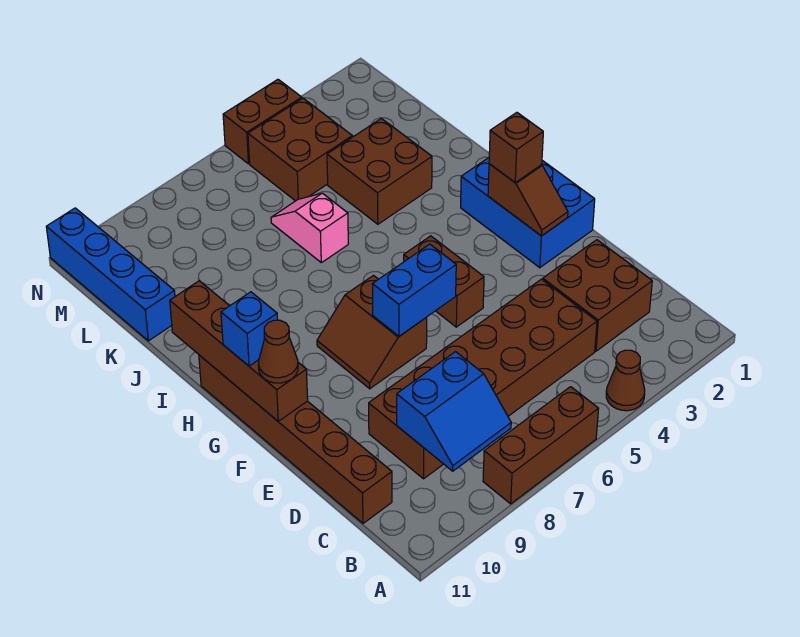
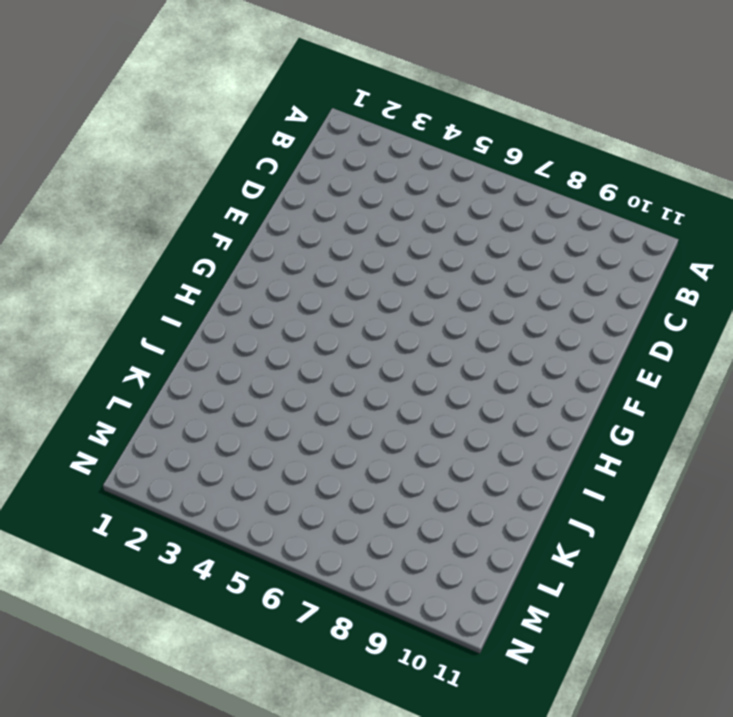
none -> brown 1x1 cone [606,350,645,411]
none -> brown 1x3 brick [483,387,599,504]
none -> brown 2x2 brick [543,240,652,351]

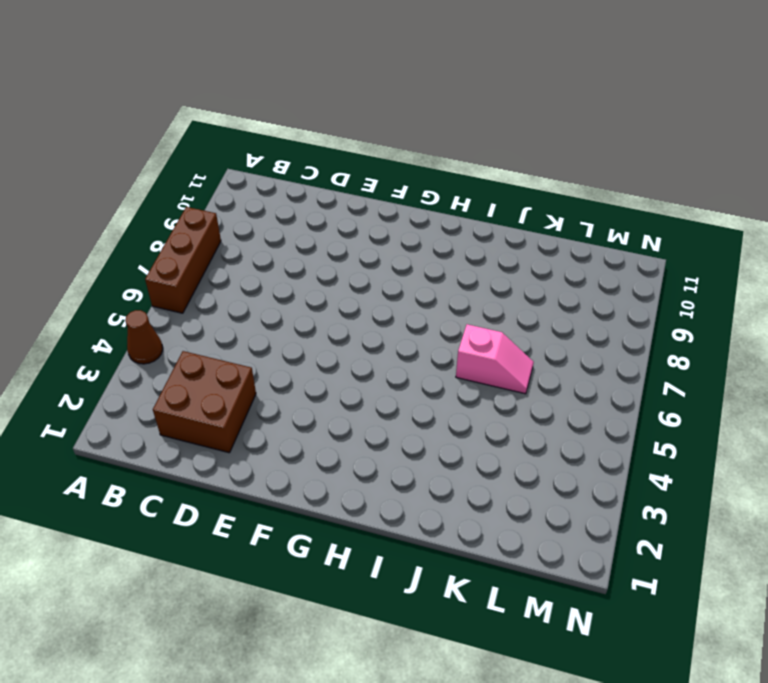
none -> brown 2x6 brick [369,279,597,479]
none -> brown 1x6 brick [199,355,392,523]
none -> blue 2x3 brick [461,158,595,268]

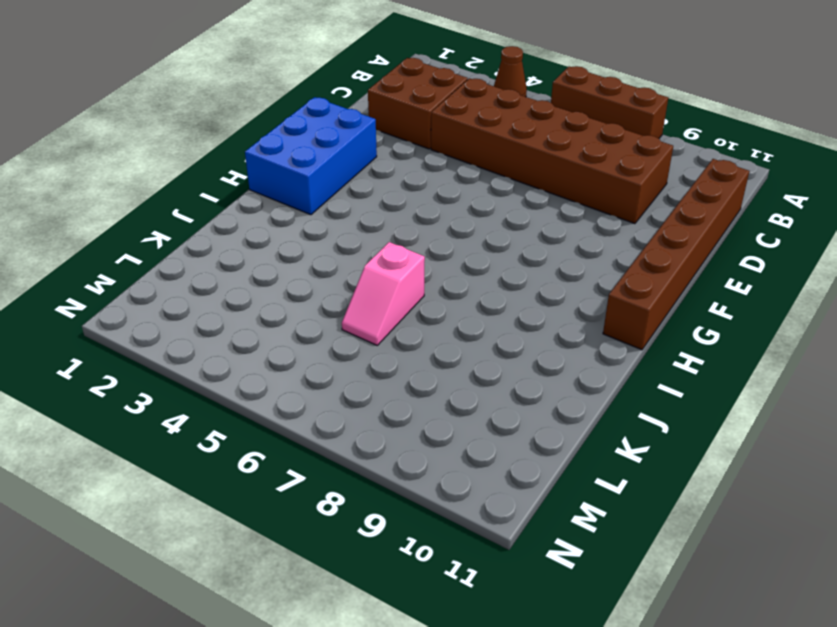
none -> brown 1x2 brick [404,236,484,327]
none -> brown 2x2 slope [317,275,427,389]
none -> brown 2x2 brick [327,118,432,224]

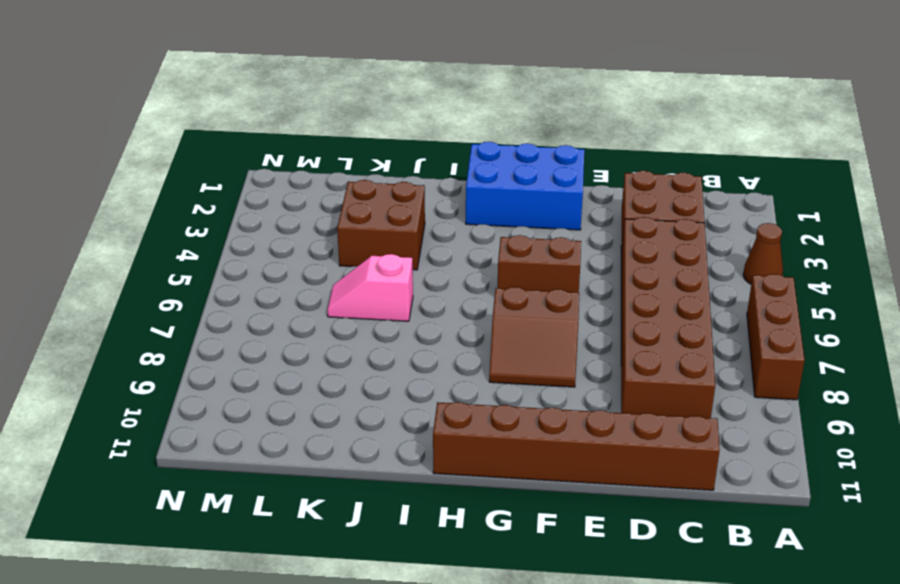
none -> blue 1x4 brick [46,208,175,341]
none -> brown 2x2 brick [248,98,352,201]
none -> brown 1x2 brick [223,80,302,164]

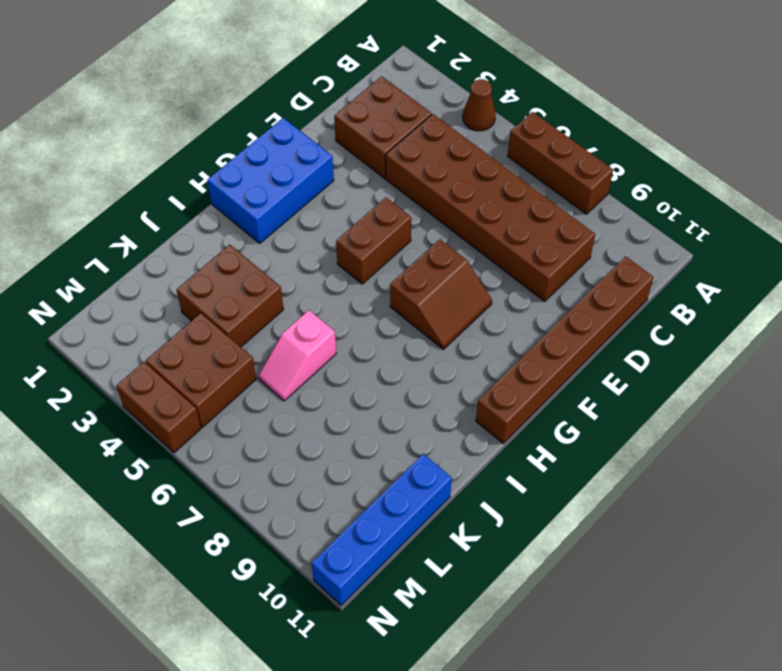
none -> blue 2x2 slope [397,352,511,471]
none -> brown 1x2 slope [488,164,568,236]
none -> blue 1x2 brick [372,244,456,336]

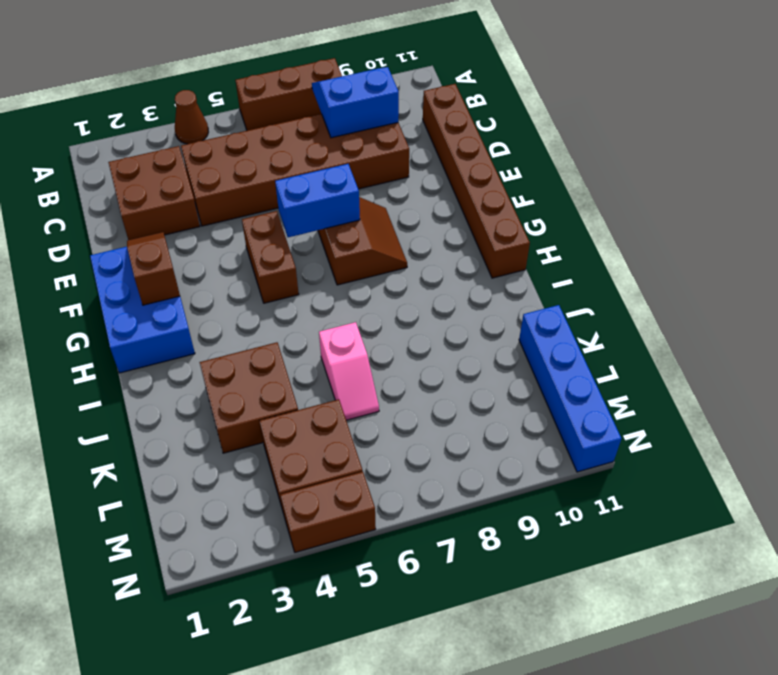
none -> brown 1x4 brick [170,281,308,421]
none -> brown 1x1 cone [258,320,298,383]
none -> brown 1x1 brick [489,113,543,182]

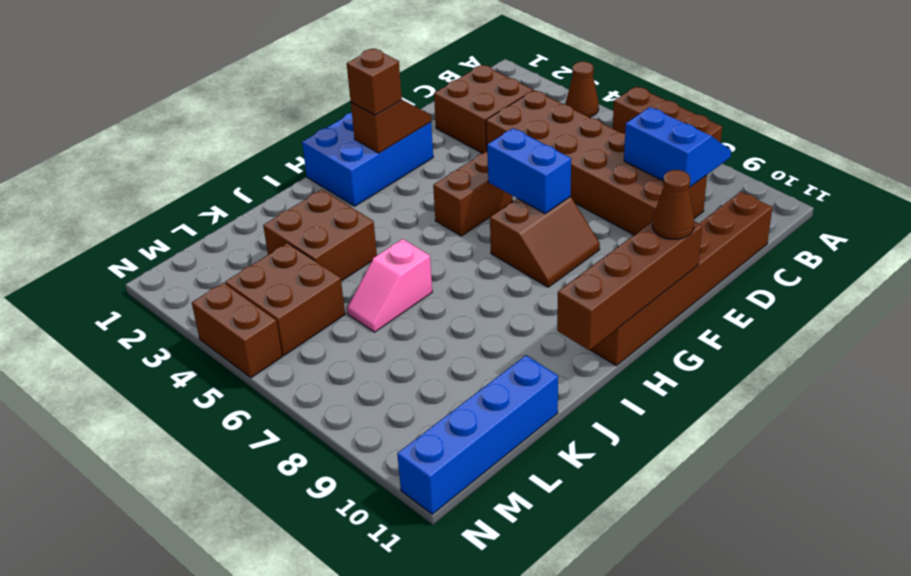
none -> blue 1x1 brick [221,292,278,366]

